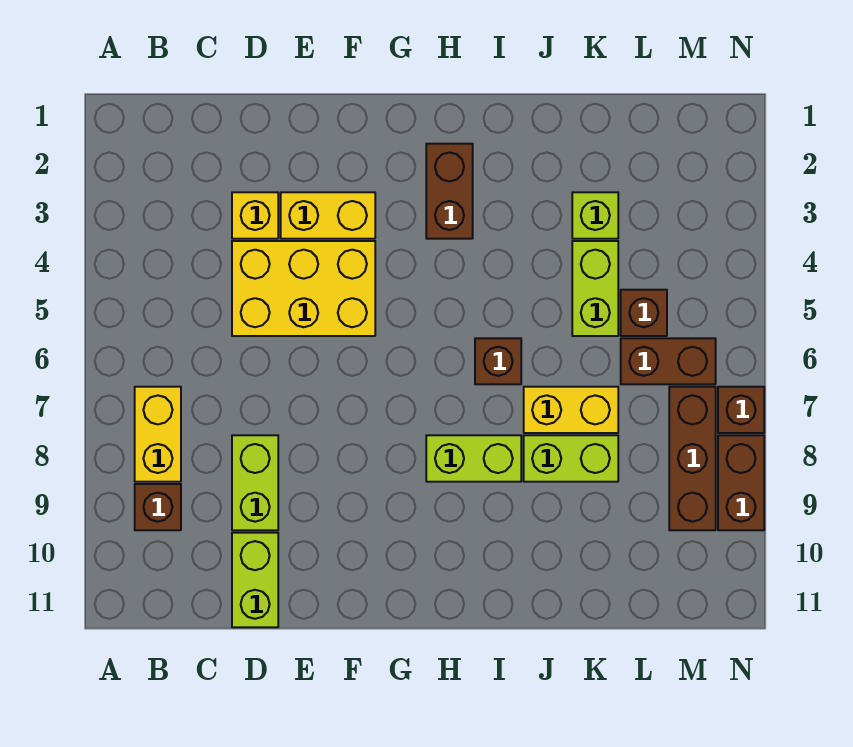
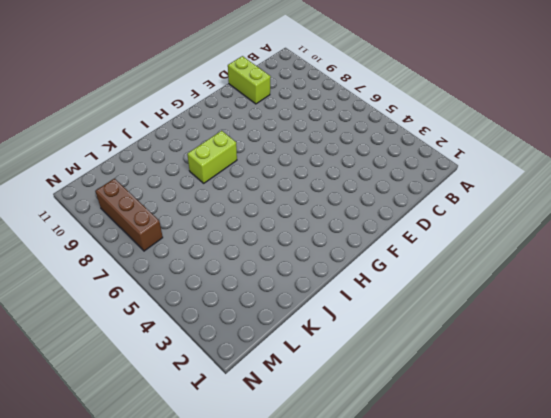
none -> yellow 1x2 brick [135,387,181,482]
none -> brown 1x1 brick [135,484,181,530]
none -> yellow 1x1 brick [232,192,278,239]

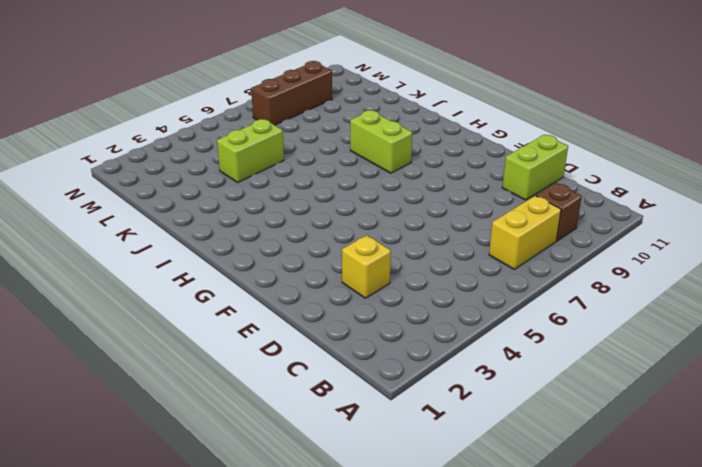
none -> yellow 2x3 brick [232,241,375,336]
none -> lime 1x2 brick [232,435,278,530]
none -> yellow 1x2 brick [281,192,375,239]

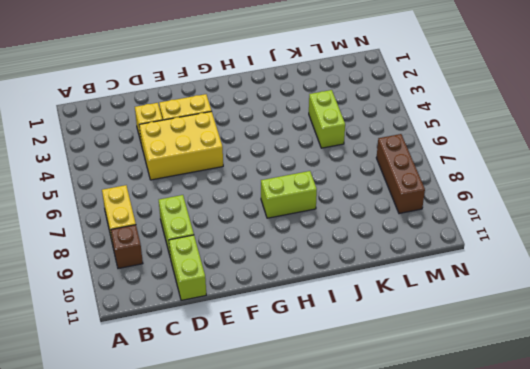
none -> brown 1x2 brick [426,144,473,239]
none -> brown 1x1 brick [475,338,521,384]
none -> yellow 1x2 brick [524,387,618,433]

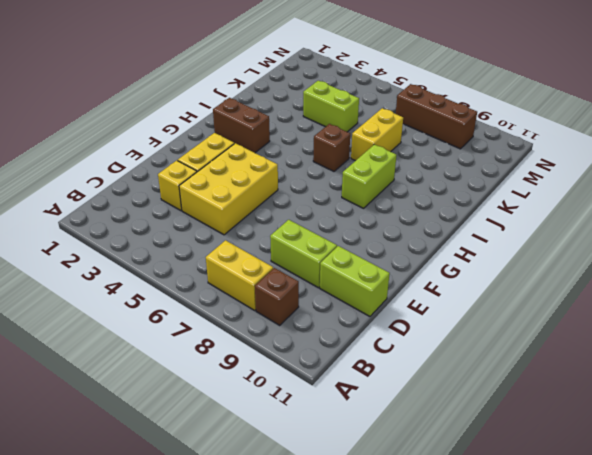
none -> lime 1x2 brick [524,435,618,482]
none -> lime 1x1 brick [572,192,618,239]
none -> brown 1x1 brick [621,290,667,336]

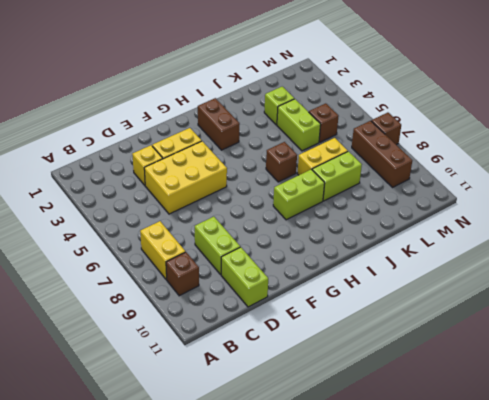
none -> brown 1x2 brick [621,338,716,384]
none -> brown 1x2 brick [718,435,764,530]

